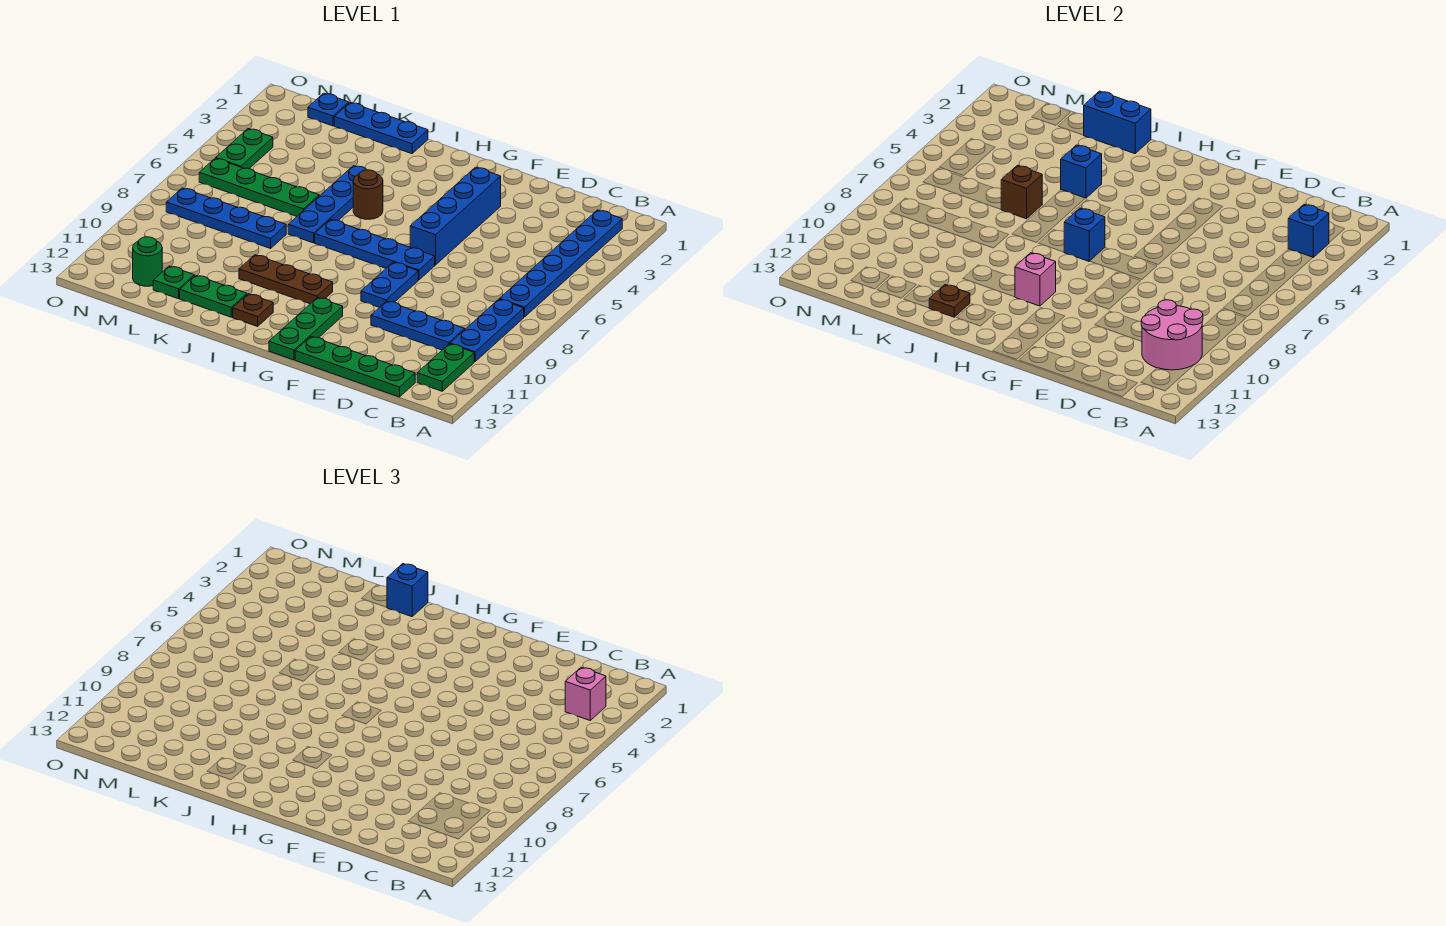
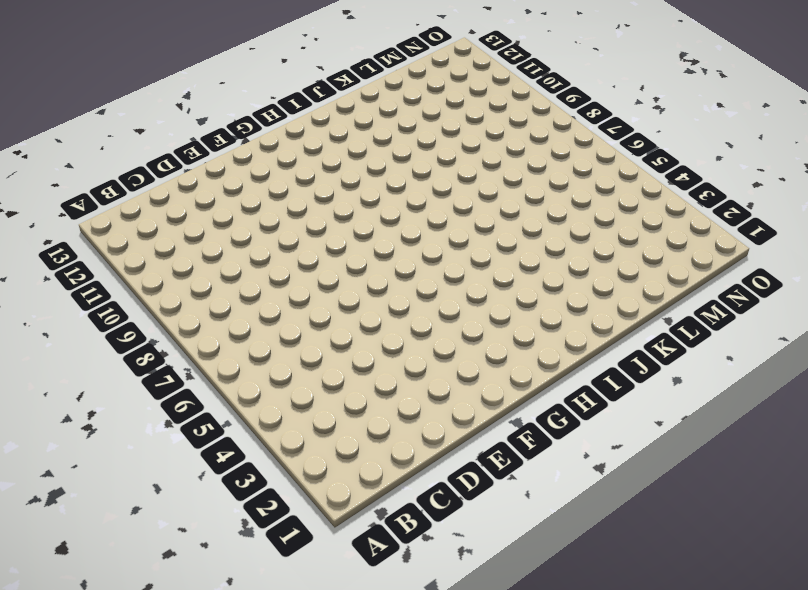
none -> blue 1x6 plate [500,210,622,317]
none -> blue 1x3 plate [450,299,524,362]
none -> green 1x2 plate [417,344,474,391]
none -> blue 1x3 plate [371,301,465,350]

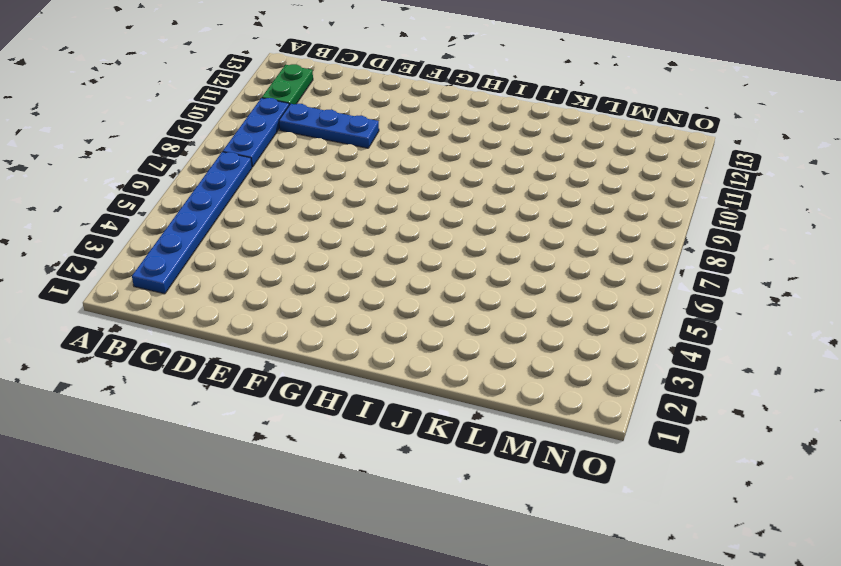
none -> green 1x4 plate [295,337,415,397]
none -> blue 1x4 brick [410,167,501,265]
none -> blue 1x4 plate [315,220,435,280]
none -> blue 1x2 plate [361,262,418,308]

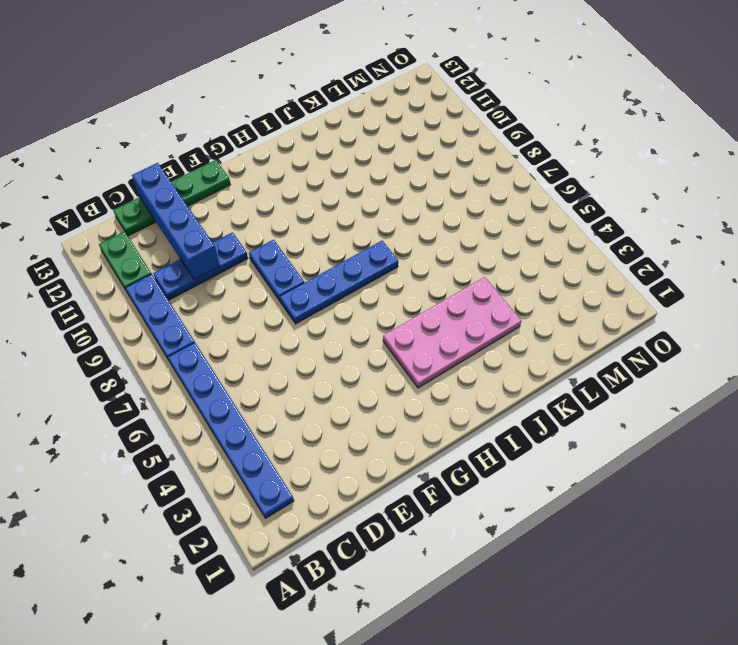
blue 1x4 brick [132,163,220,279] -> blue 1x4 brick moved to [410,167,501,265]
pink 2x4 plate [383,277,521,388] -> blue 1x4 plate [288,166,367,243]
none -> green 1x3 plate [269,298,343,360]
none -> brown 1x3 plate [239,255,333,304]
none -> brown 1x1 round brick [353,170,383,219]
none -> brown 1x1 plate [233,294,273,326]

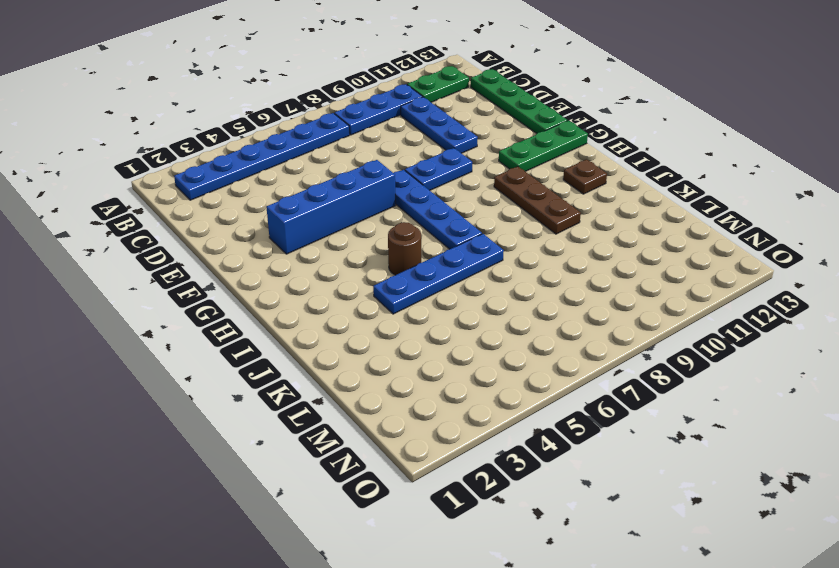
none -> blue 1x3 plate [334,103,428,154]
none -> green 1x2 plate [180,275,247,317]
none -> green 1x4 plate [199,158,319,216]
none -> blue 1x4 plate [166,188,286,248]

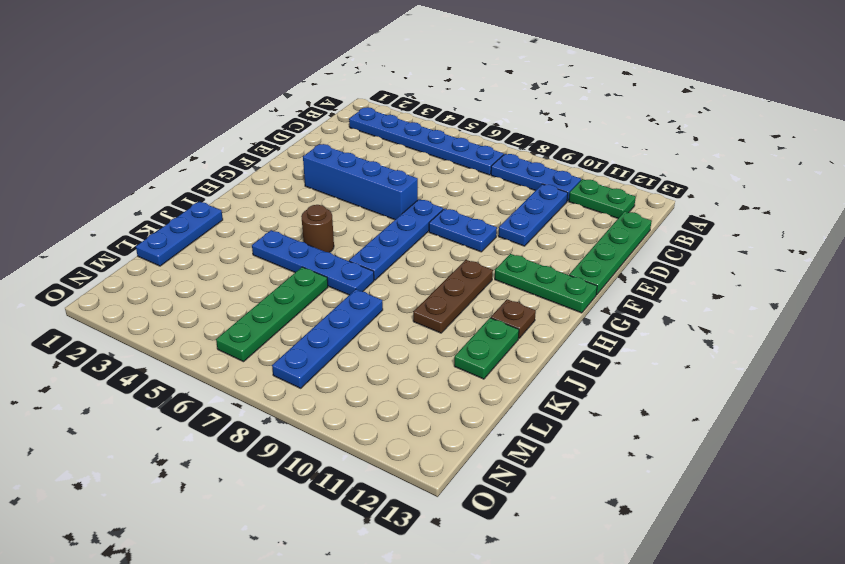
none -> green 1x1 plate [153,266,194,299]
none -> blue 1x1 plate [308,93,349,126]
none -> green 1x1 round brick [133,237,162,286]
none -> green 1x2 plate [216,129,273,169]

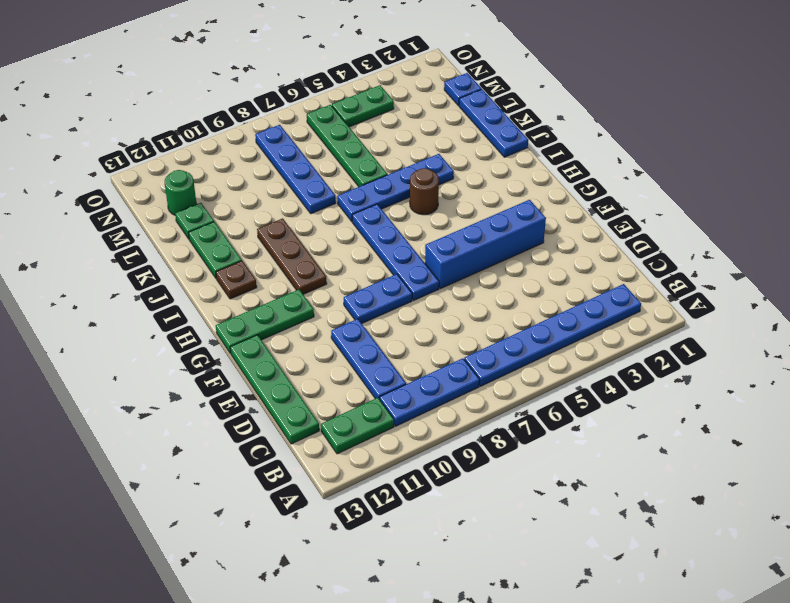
none -> blue 1x1 brick [1288,204,1329,257]
none -> pink 2x2 round brick [1141,300,1203,370]
none -> blue 1x1 brick [1064,208,1105,261]
none -> pink 1x1 brick [1015,253,1056,306]

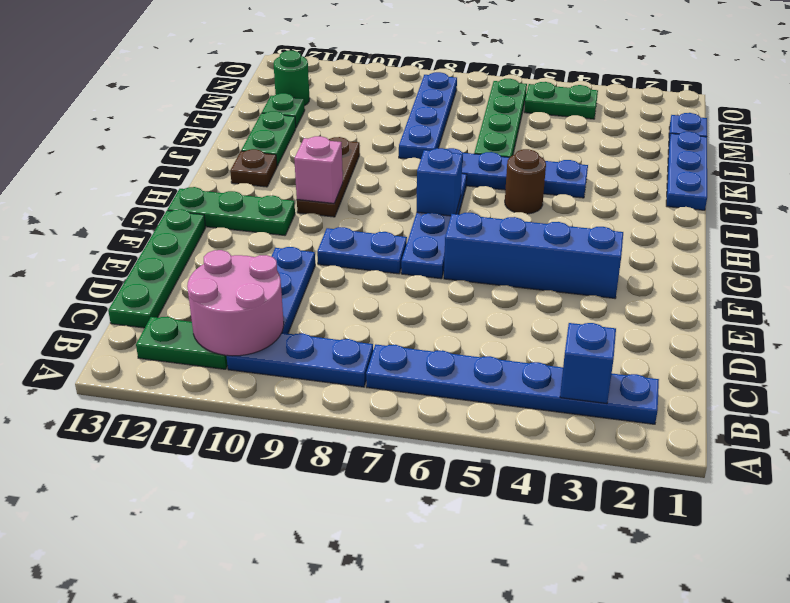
none -> blue 1x2 brick [1084,91,1151,154]
none -> blue 1x1 brick [1061,145,1102,198]
none -> brown 1x1 plate [929,285,970,317]
none -> brown 1x1 brick [1001,166,1042,219]

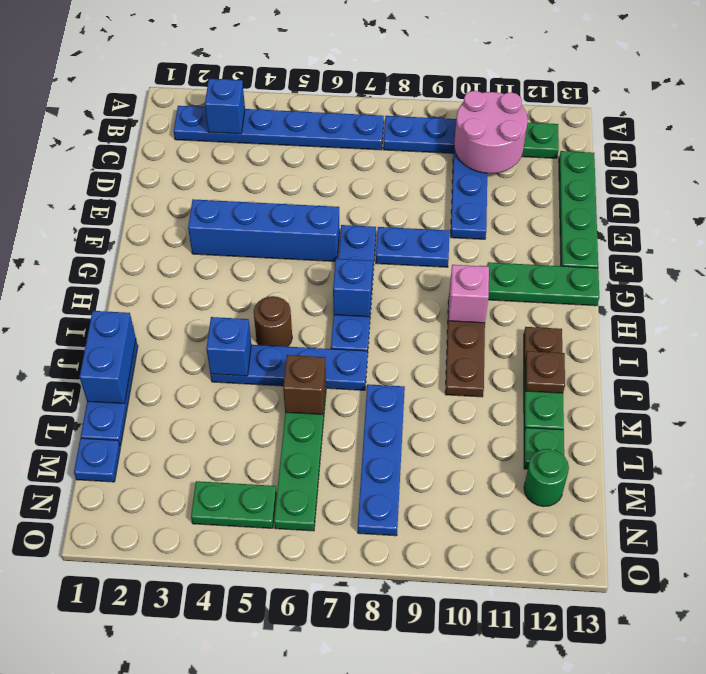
none -> pink 1x1 brick [565,667,606,720]
none -> blue 1x1 brick [387,564,428,617]

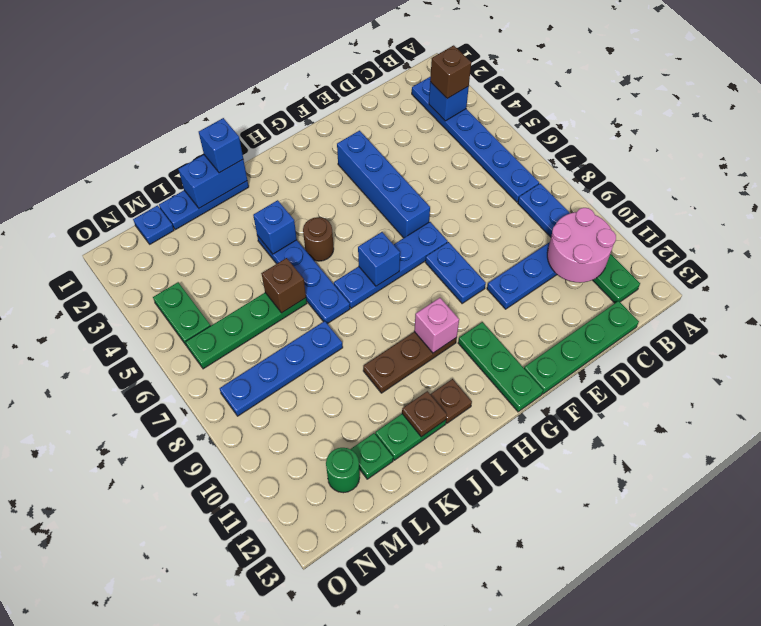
brown 1x1 brick [430,45,471,99] -> pink 1x1 brick [565,667,606,720]

